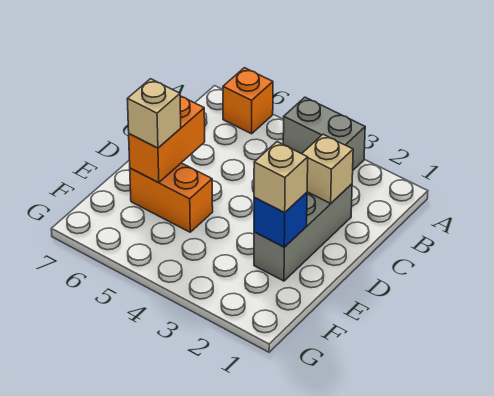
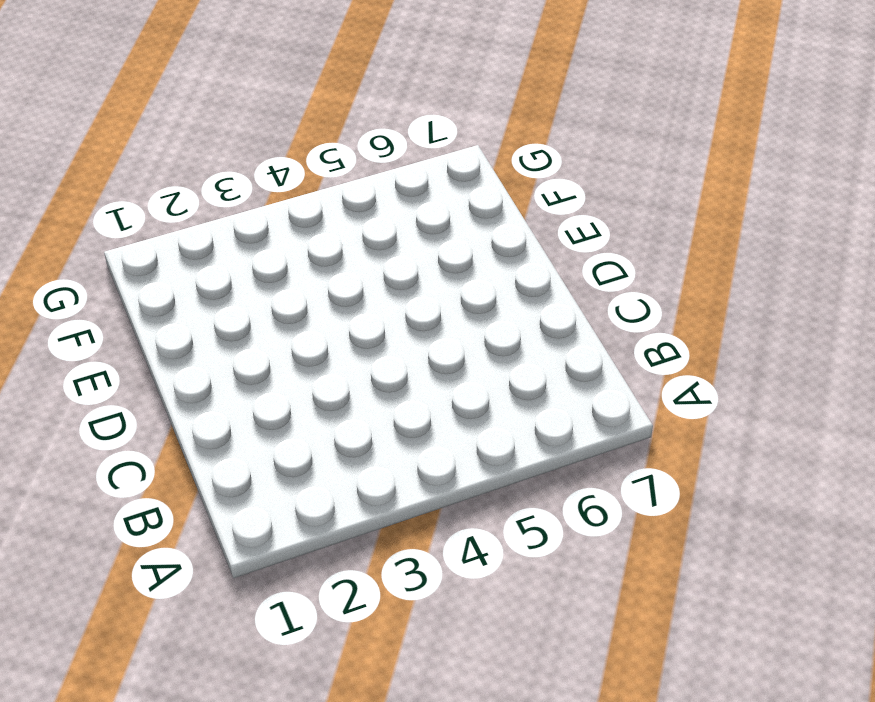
none -> grey 1x2 brick [283,97,365,170]
none -> orange 1x1 brick [223,68,273,134]

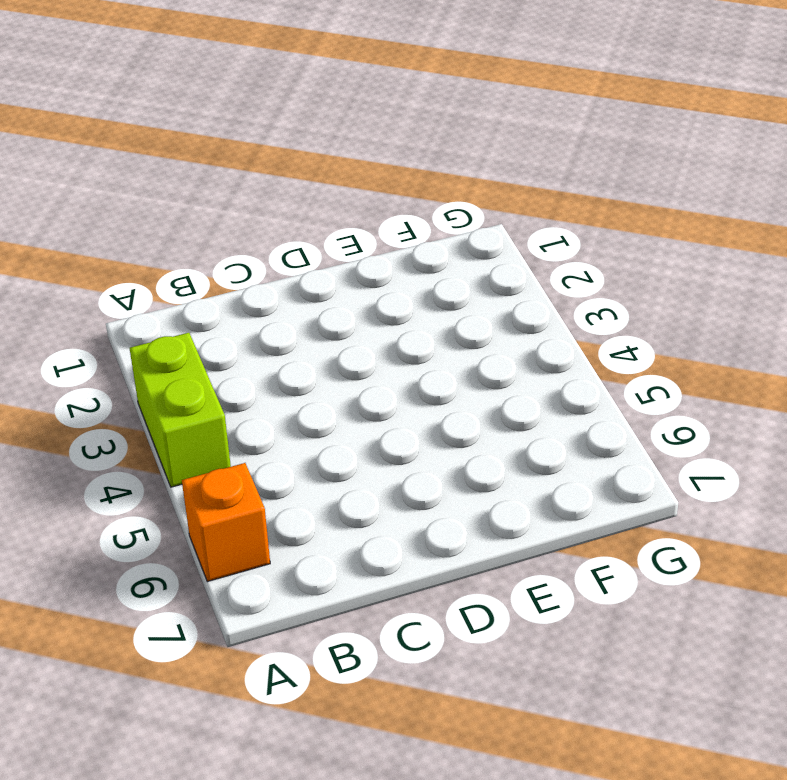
lime 1x2 brick [130,333,231,487] -> grey 1x2 brick [283,97,365,170]
none -> grey 1x3 brick [254,184,352,281]
none -> orange 1x2 brick [130,163,213,232]

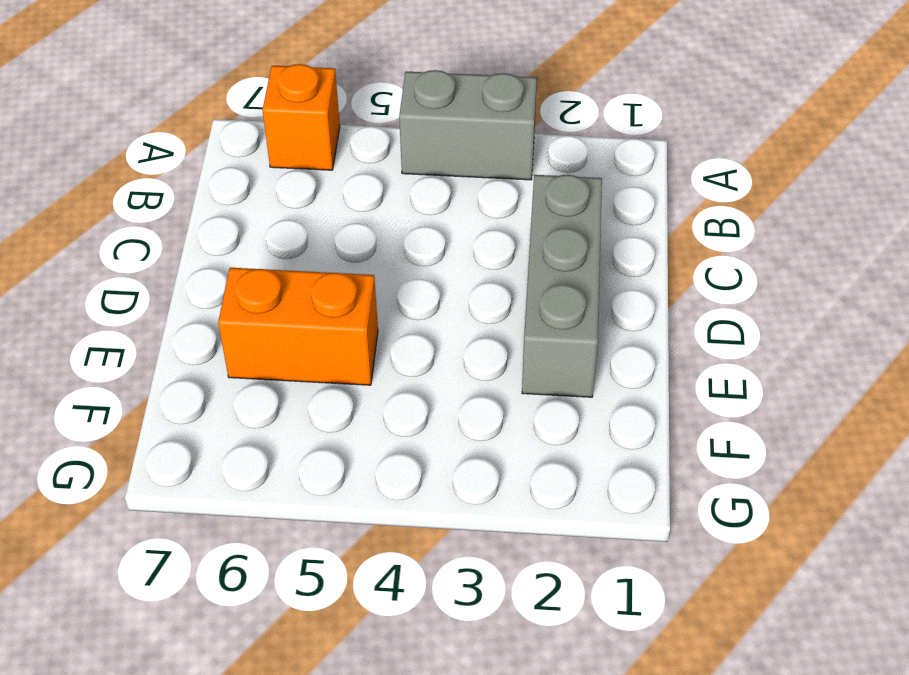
none -> tan 1x1 brick [302,134,353,203]
none -> orange 1x2 brick [129,96,205,183]

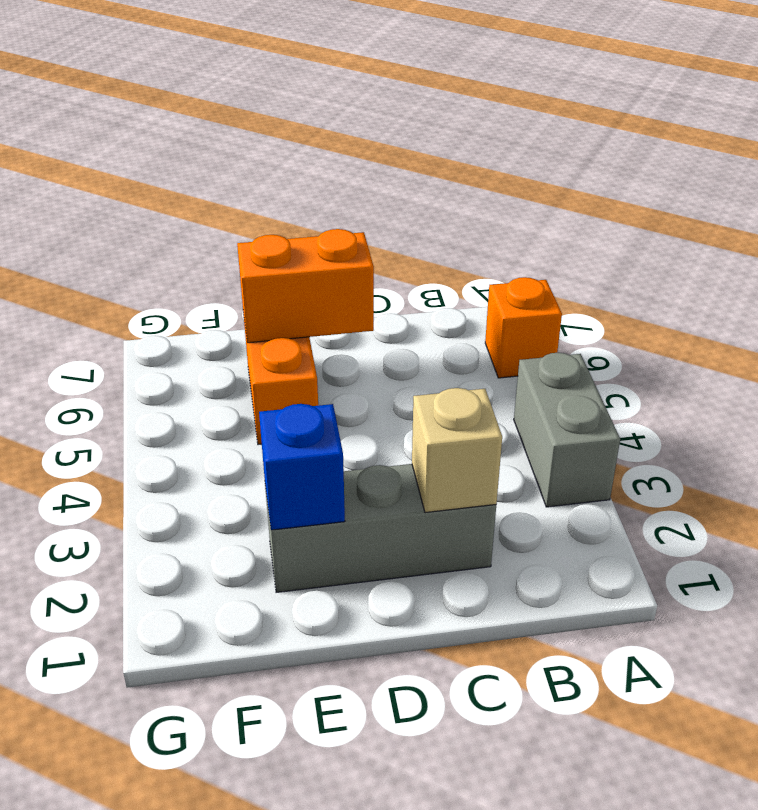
none -> tan 1x1 brick [254,142,308,213]
none -> tan 1x1 brick [127,79,181,148]

